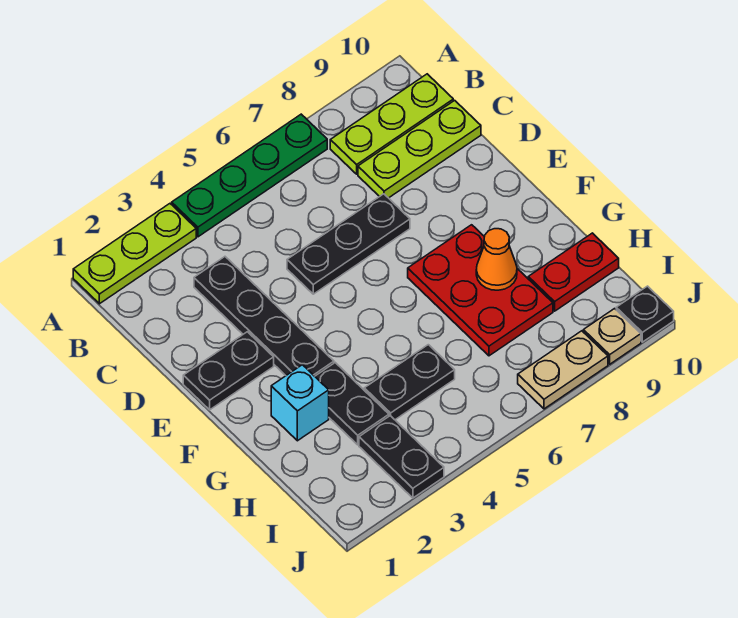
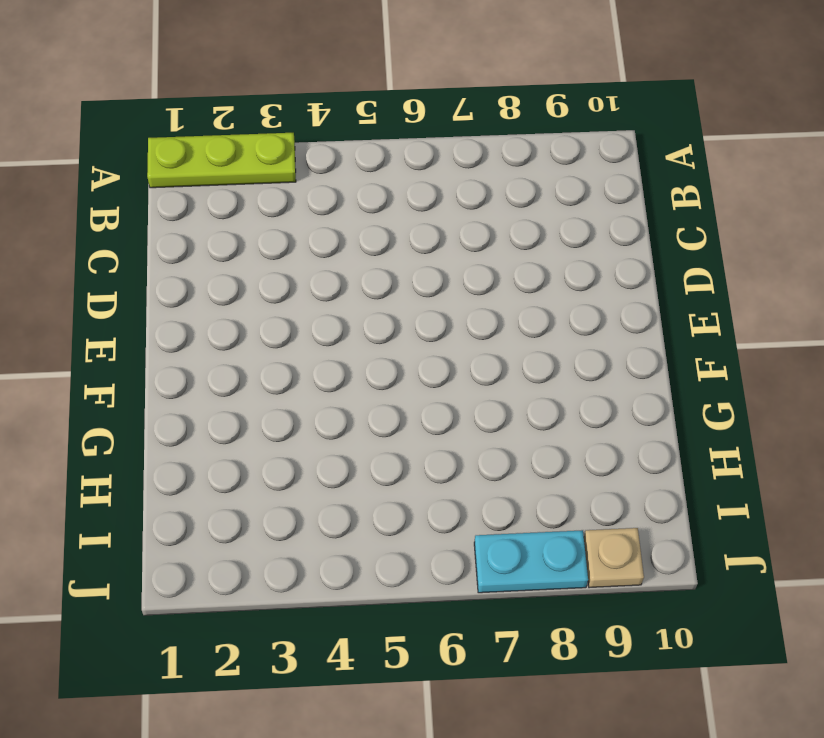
cyan 1x2 plate [474,530,588,593] -> tan 1x2 plate [518,331,608,409]
none -> green 1x4 plate [172,114,327,237]
none -> lime 1x3 plate [330,74,453,174]
none -> black 1x4 plate [194,257,334,376]

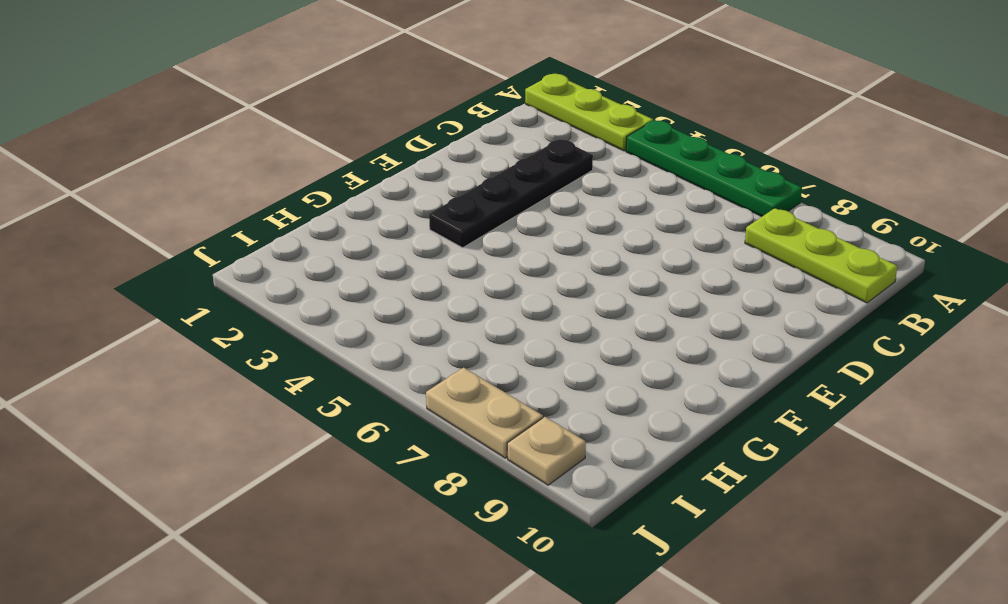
none -> lime 1x3 plate [358,100,481,198]
none -> black 1x3 plate [287,194,410,294]
none -> black 1x2 plate [183,332,274,410]

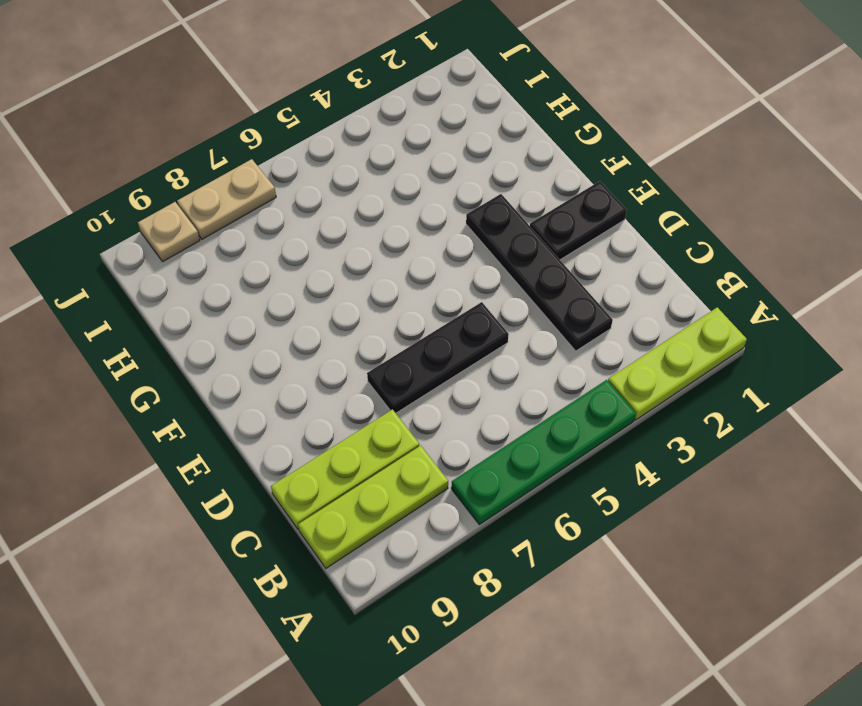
none -> red 2x3 plate [408,225,553,356]
none -> cyan 1x1 brick [271,365,329,441]
none -> black 1x2 plate [315,363,389,445]

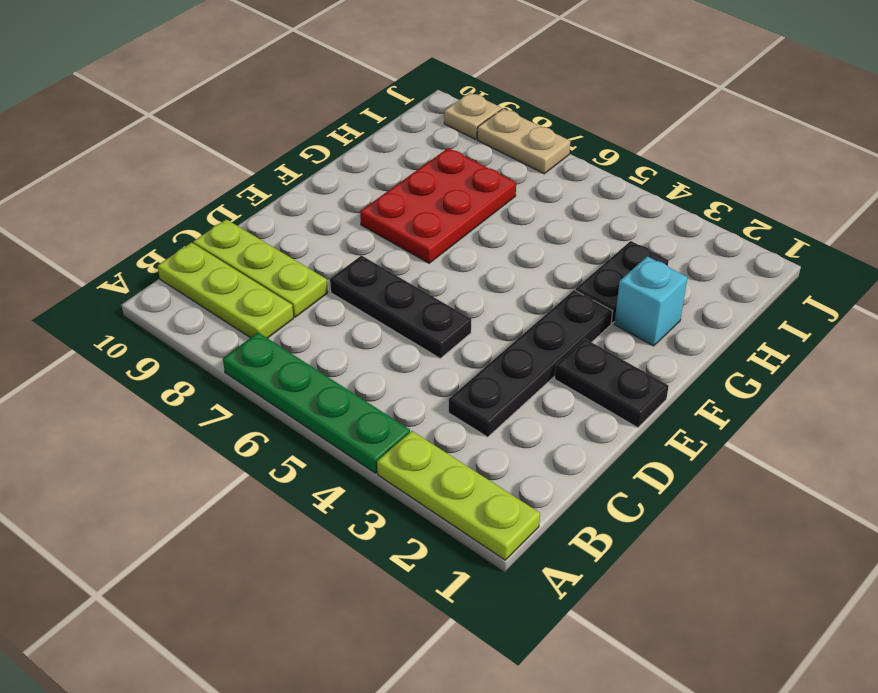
none -> black 1x2 plate [364,345,455,420]
none -> red 1x2 plate [528,233,619,311]
none -> black 1x2 plate [359,416,444,498]

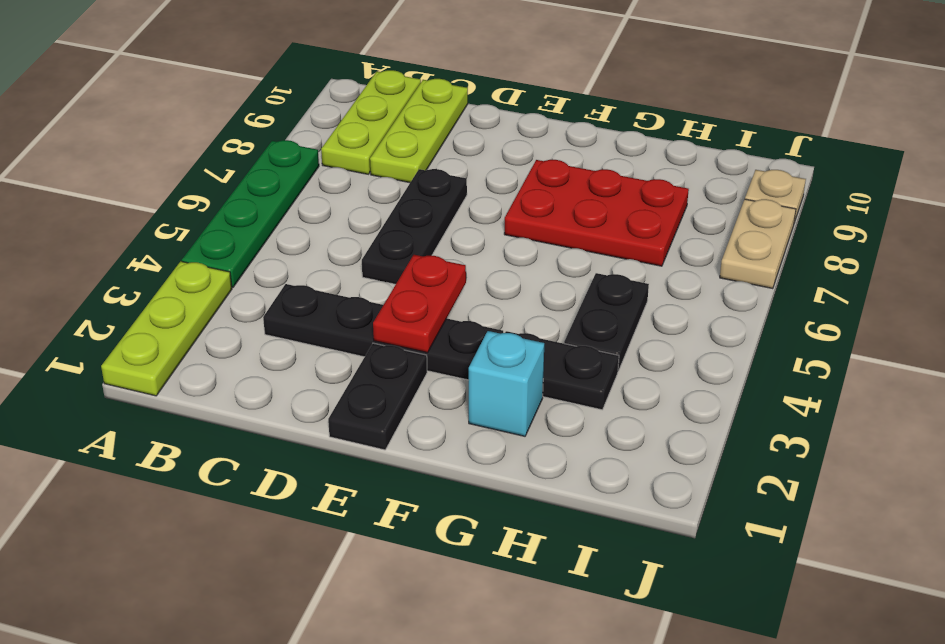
red 1x2 plate [373,255,466,353] -> red 1x2 plate moved to [528,233,619,311]
none -> black 1x2 plate [359,416,444,498]
none -> black 1x1 plate [616,286,674,342]
none -> orange 1x1 cone [476,229,517,290]

